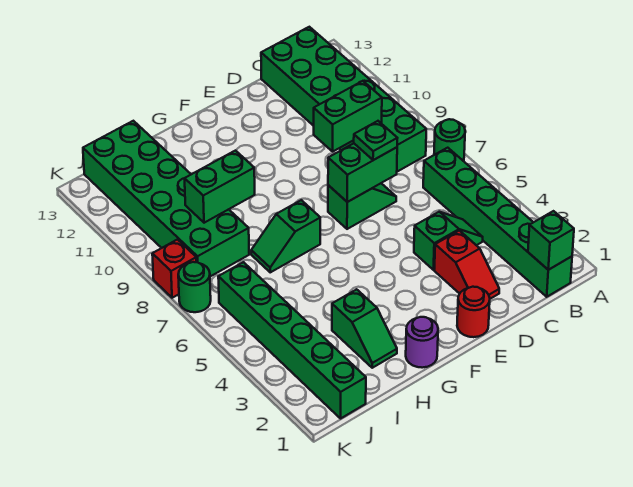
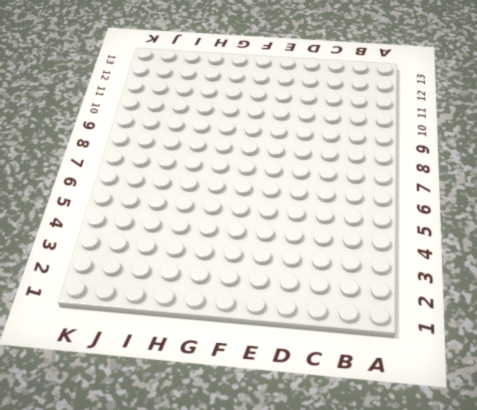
none -> green 1x1 round brick [434,119,465,161]
none -> green 1x6 brick [423,148,572,297]
none -> green 2x6 brick [261,27,426,172]

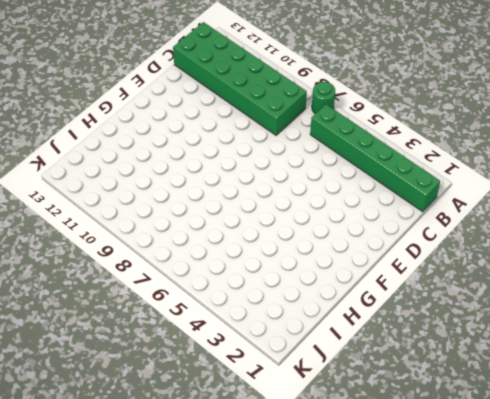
none -> green 1x2 slope [414,212,483,270]
none -> red 1x2 slope [434,230,499,299]
none -> green 1x2 slope [328,183,396,229]

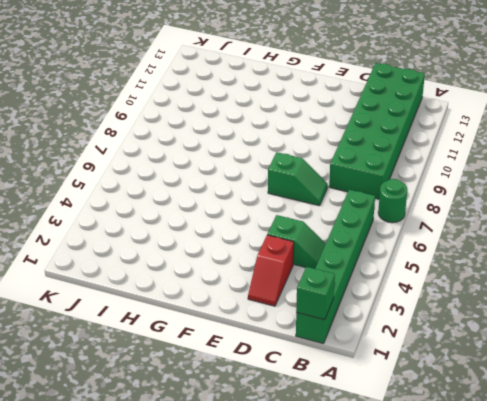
none -> red 1x1 round brick [457,287,490,337]
none -> purple 1x1 round brick [406,317,438,368]
none -> green 1x2 slope [251,200,320,272]

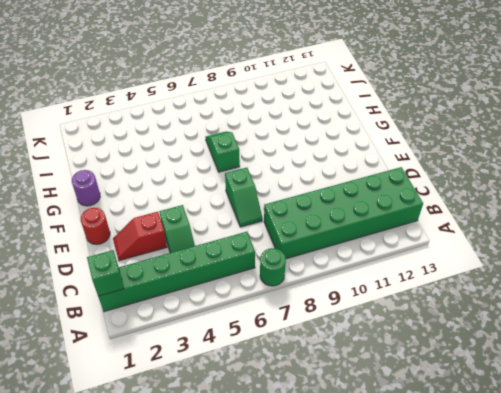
none -> green 1x2 slope [332,289,397,368]
none -> green 2x6 brick [83,121,249,277]
none -> green 1x6 brick [218,262,366,418]

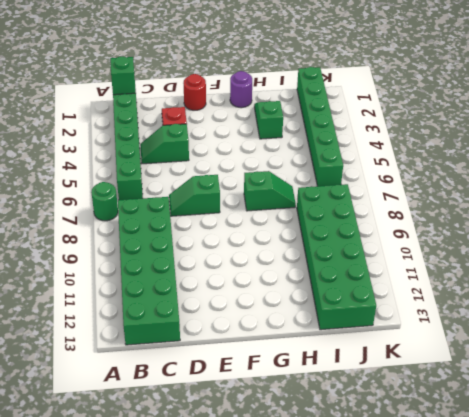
none -> green 1x1 round brick [178,262,211,312]
none -> red 1x1 brick [152,240,196,298]
none -> green 1x2 brick [314,81,382,151]

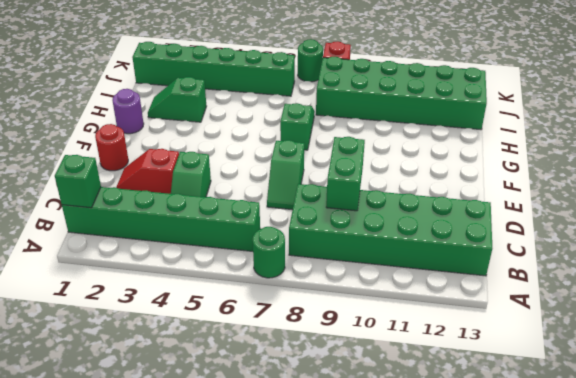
none -> green 1x2 brick [328,143,397,202]
none -> green 1x2 brick [185,151,255,223]
none -> green 1x1 plate [354,121,397,160]

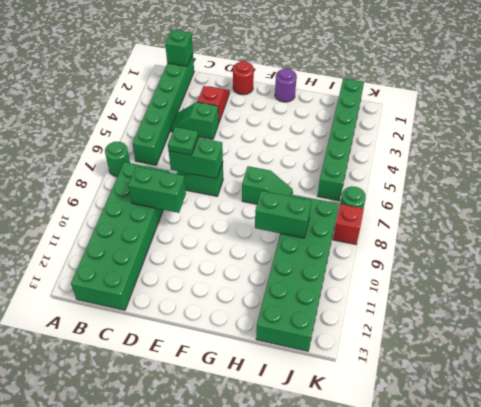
none -> green 1x2 slope [332,289,397,368]

